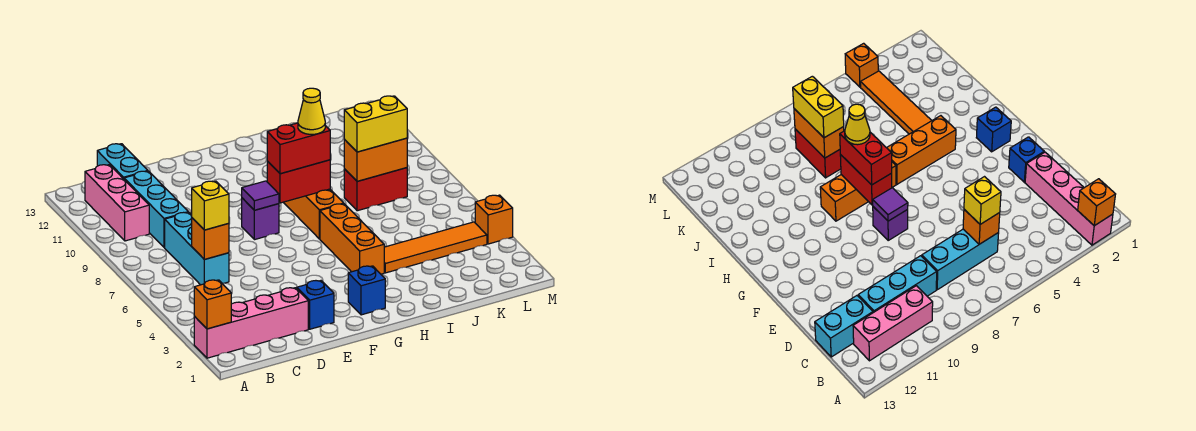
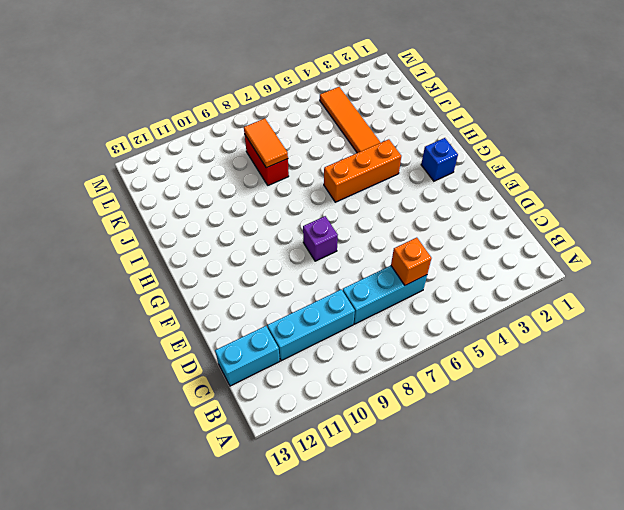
orange 1x2 tile [244,118,288,168] -> orange 1x2 brick [344,138,407,181]
none -> pink 1x4 brick [194,288,308,358]
none -> pink 1x3 brick [85,165,149,241]
none -> blue 1x1 brick [297,281,334,329]

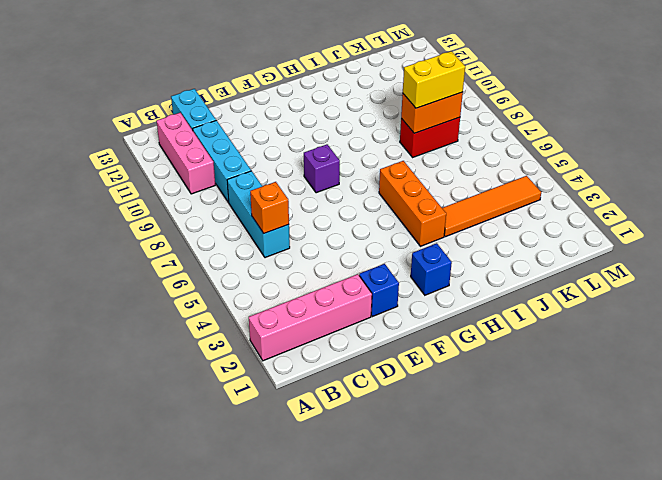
none -> orange 1x3 brick [283,189,344,239]
none -> orange 1x1 brick [475,195,513,244]
none -> orange 1x1 brick [194,280,231,329]

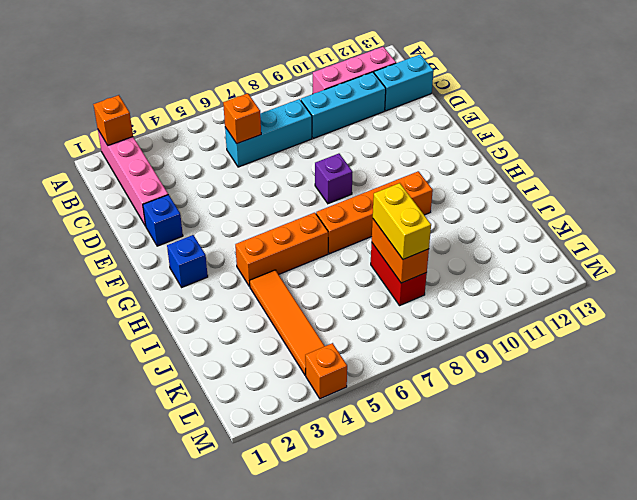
orange 1x4 brick [316,171,433,254] -> orange 1x3 brick [283,189,344,239]
none -> purple 1x1 tile [242,181,279,210]
none -> red 1x2 brick [267,160,330,203]
none -> yellow 1x1 brick [192,181,229,230]

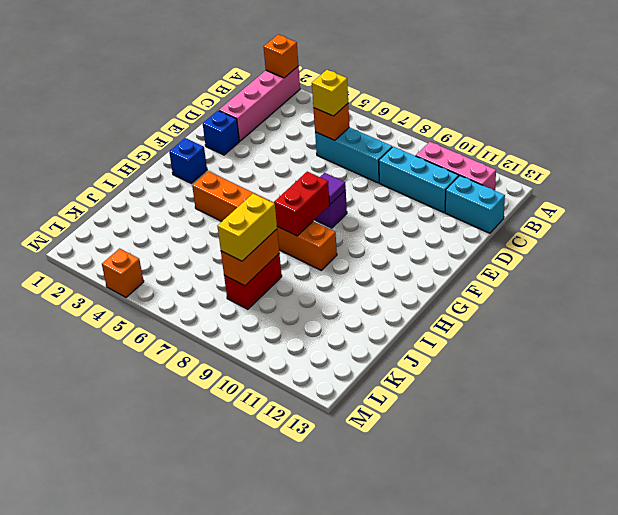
none -> orange 1x4 tile [384,222,487,273]
none -> red 1x2 brick [267,123,330,174]
none -> yellow 1x1 cone [298,88,325,134]

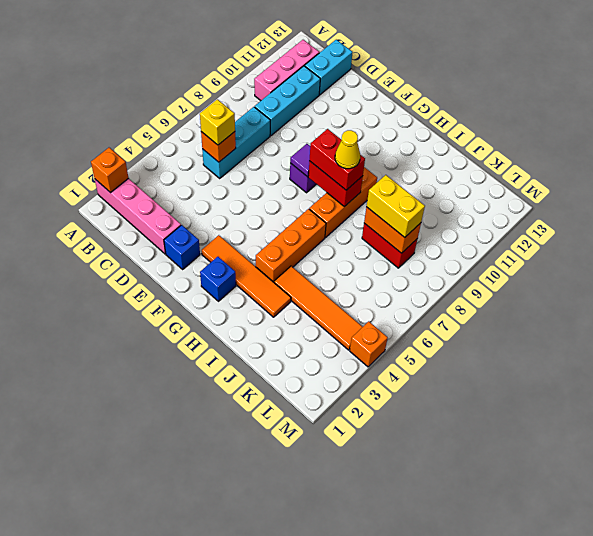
orange 1x4 tile [202,235,291,317] -> none

